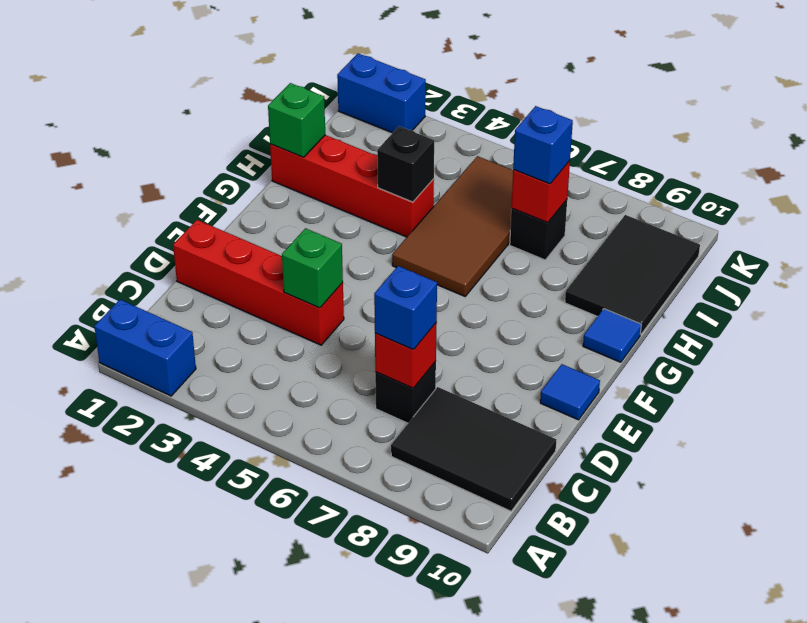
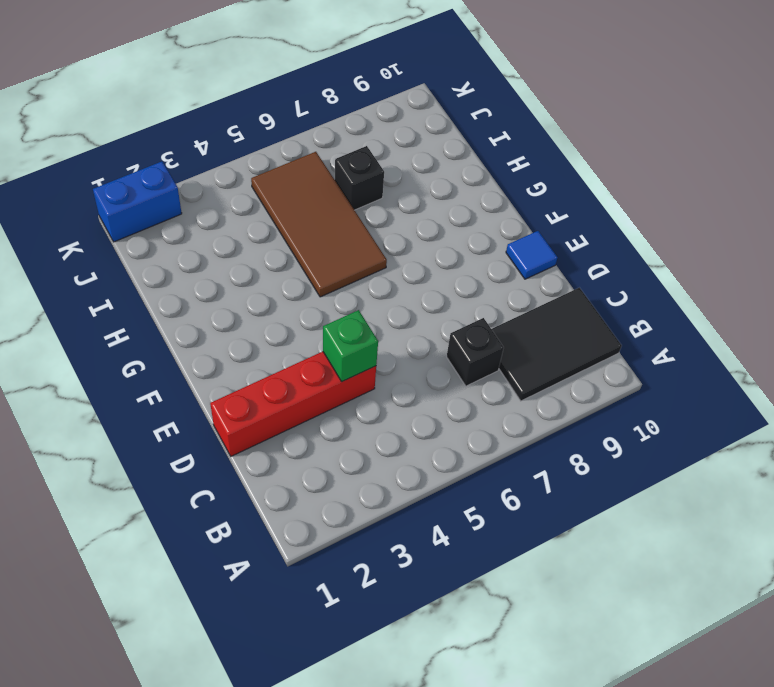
none -> blue 1x2 brick [94,300,196,396]
none -> blue 1x1 tile [583,309,641,362]
none -> red 1x4 brick [270,135,434,237]

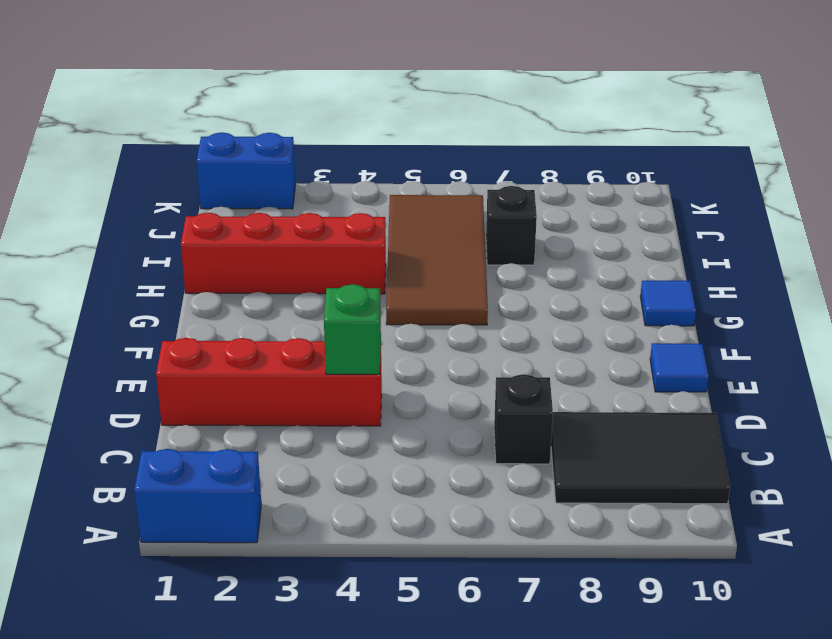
none -> black 2x3 tile [565,215,700,334]
none -> red 1x1 brick [375,323,437,388]
none -> green 1x1 brick [268,83,325,157]

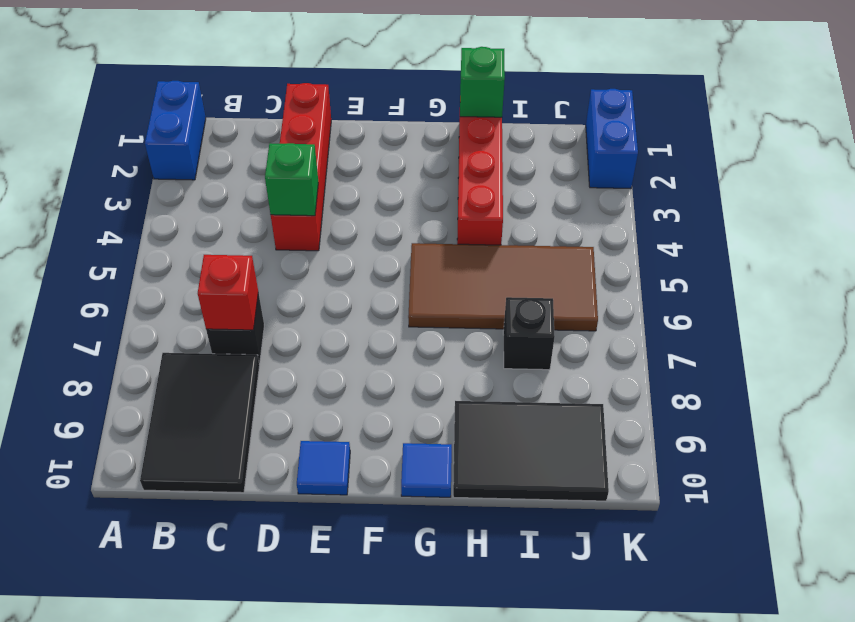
none -> black 1x1 brick [377,126,434,202]
none -> red 1x1 brick [511,161,570,223]
none -> blue 1x1 brick [374,266,437,350]

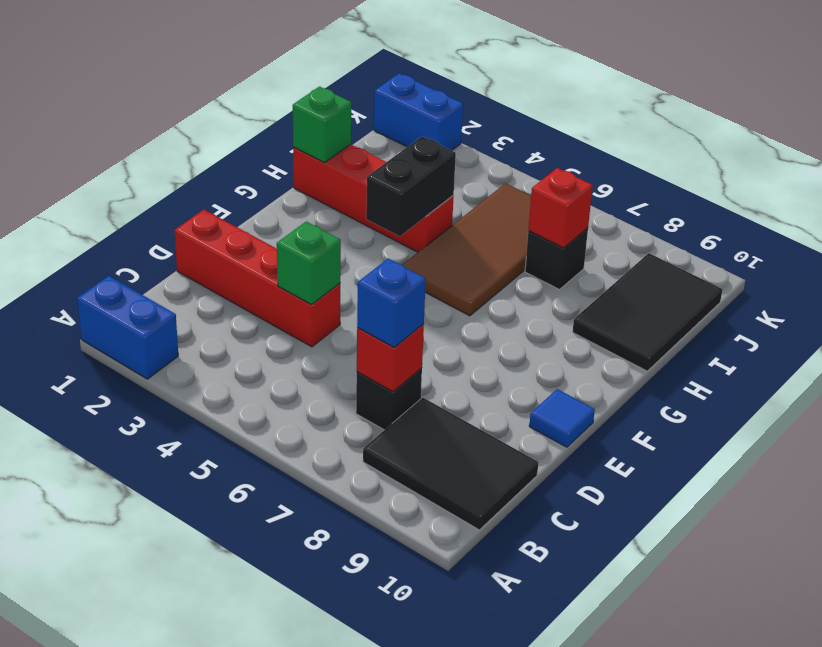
black 1x2 brick [366,136,456,236] -> black 1x1 brick [377,126,434,202]
none -> blue 1x1 tile [583,309,641,362]
none -> blue 1x1 brick [513,106,573,184]

